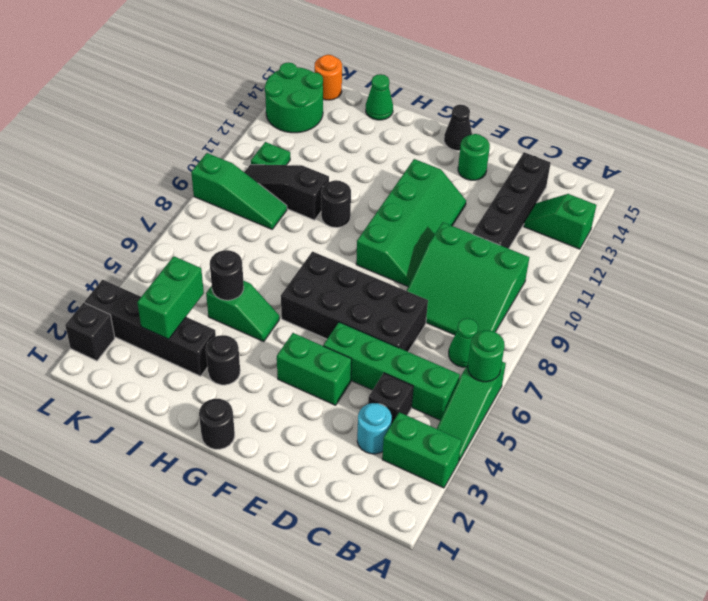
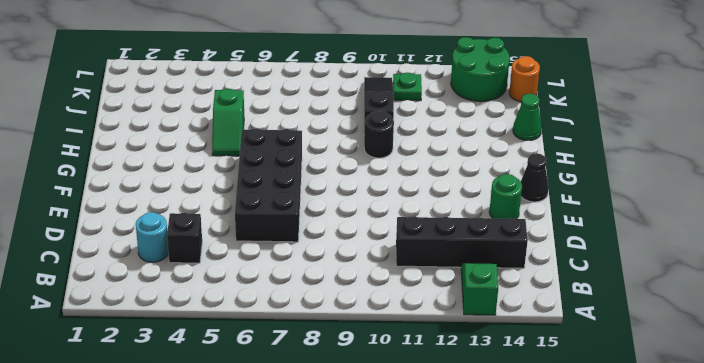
none -> green 1x2 brick [382,412,462,488]
none -> green 1x3 slope [437,362,506,461]
none -> green 1x4 brick [323,322,460,420]

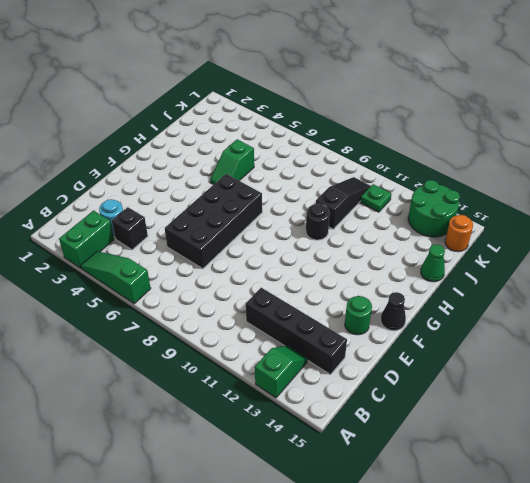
none -> green 1x4 brick [323,322,460,420]
none -> green 1x1 cone [449,318,478,367]
none -> green 3x3 slope [407,222,529,335]

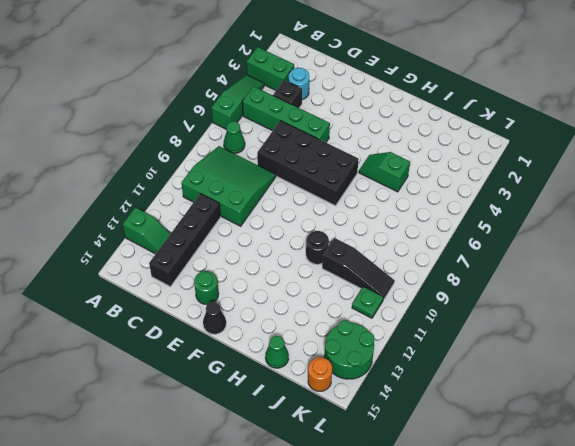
none -> green 1x2 brick [277,333,352,405]
none -> green 2x4 slope [356,159,466,287]
none -> black 1x1 round brick [199,399,235,449]

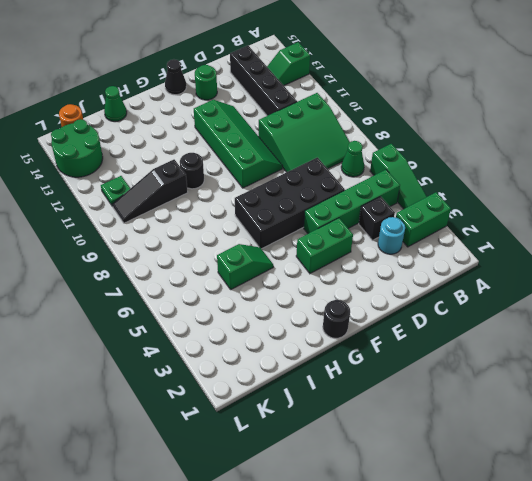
none -> black 1x1 round brick [206,335,240,385]
none -> black 1x4 brick [85,280,216,376]
none -> green 1x3 slope [191,153,287,229]

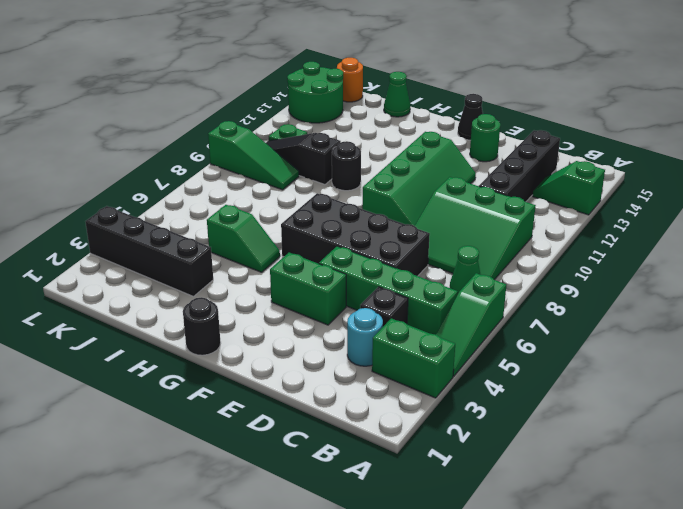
none -> black 1x1 round brick [206,335,240,385]
none -> black 1x1 brick [65,303,115,361]
none -> green 1x1 round brick [468,330,505,382]

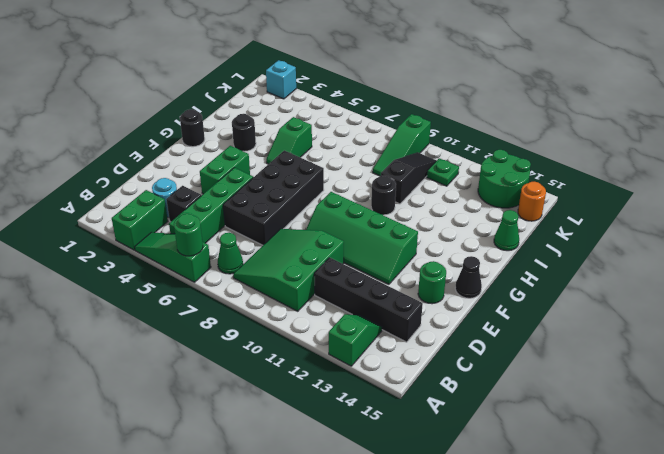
cyan 1x1 brick [266,60,296,99] -> black 1x1 brick [65,303,115,361]
none -> black 1x4 brick [85,280,216,376]
none -> black 1x1 round brick [210,250,244,300]
none -> green 1x2 brick [137,256,204,339]

